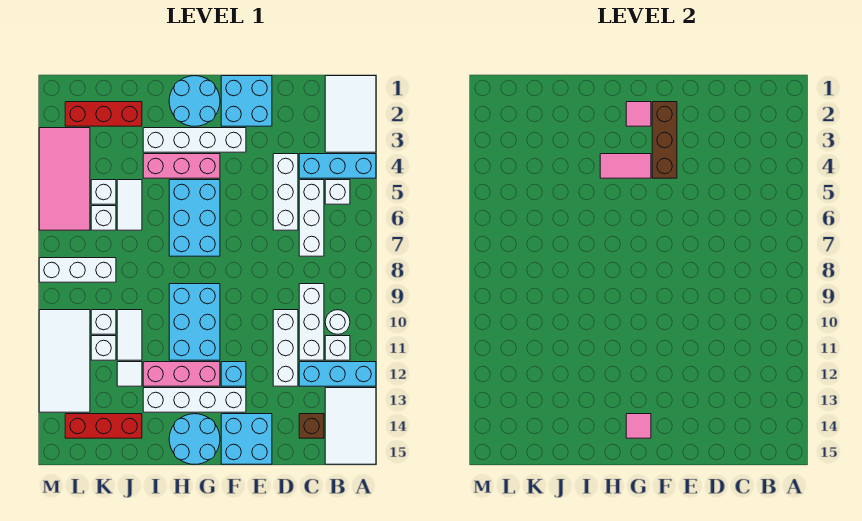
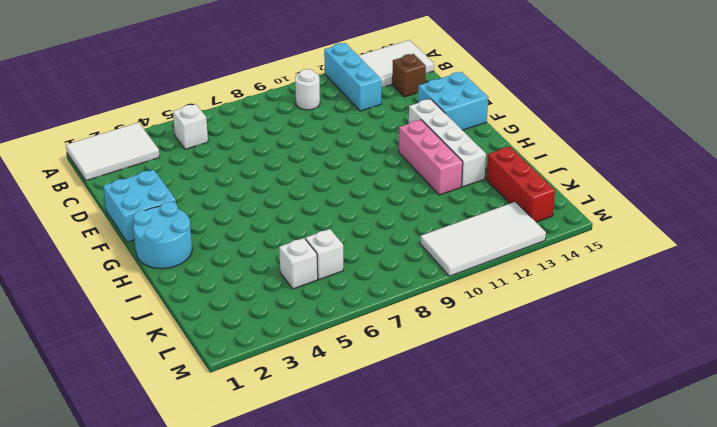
none -> cyan 1x3 brick [299,154,376,178]
none -> white 1x1 brick [325,336,350,360]
none -> white 1x3 brick [299,180,324,256]
none -> white 1x3 brick [299,284,324,360]

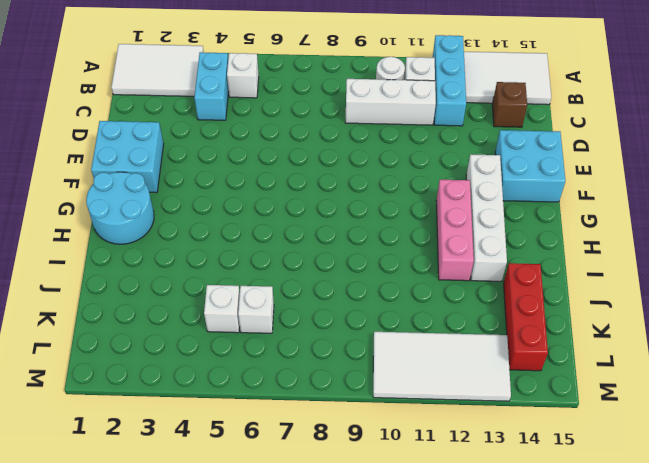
cyan 1x2 brick [194,52,229,120] -> cyan 1x3 brick [299,154,376,178]
none -> white 1x3 brick [299,180,324,256]
none -> white 1x3 brick [273,154,298,230]
none -> white 1x3 brick [273,310,298,386]
none -> white 1x4 brick [143,128,246,152]

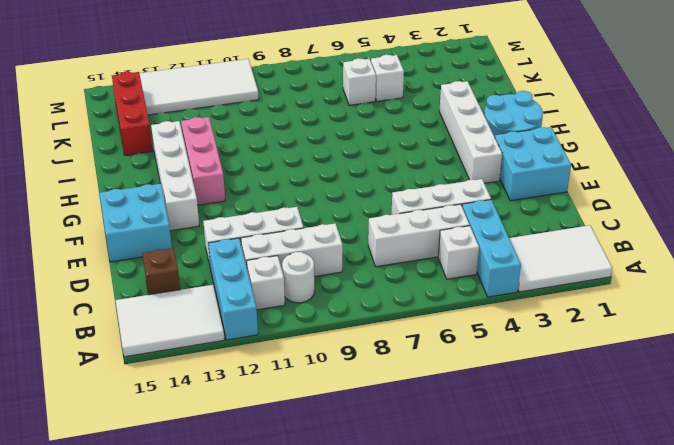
none -> cyan 1x1 brick [221,362,246,386]
none -> pink 1x3 brick [143,154,220,178]
none -> cyan 2x3 brick [169,180,220,256]
none -> cyan 2x3 brick [169,284,220,360]

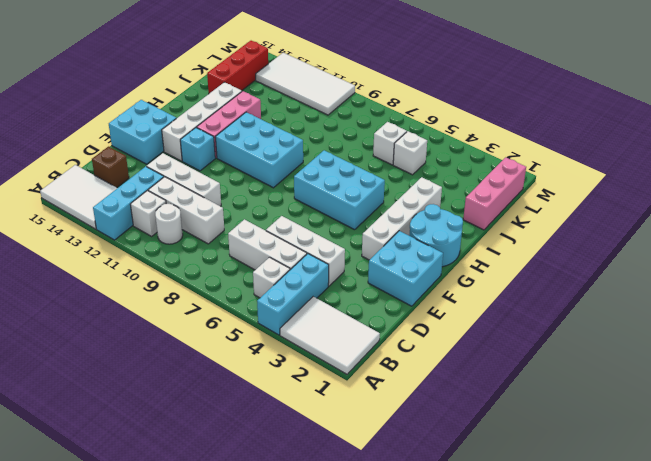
pink 1x3 brick [463,157,526,230] -> pink 1x3 brick moved to [143,154,220,178]
none -> cyan 2x2 round brick [169,414,220,464]
none -> red 1x3 brick [65,102,142,126]
none -> white 1x2 tile [117,180,142,230]
none -> white 1x2 tile [117,310,142,360]

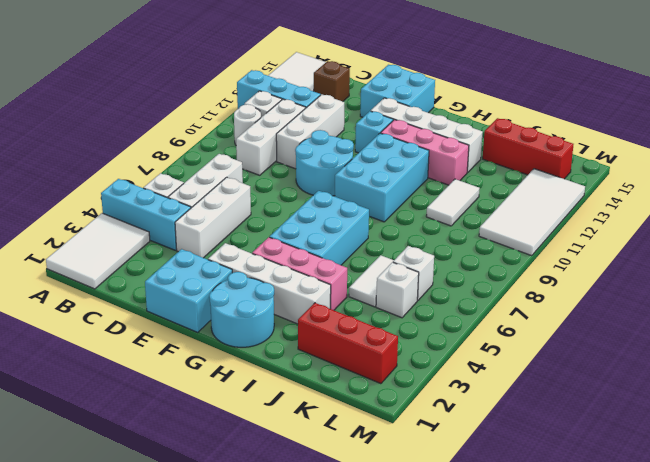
cyan 2x2 round brick [295,130,354,196] -> cyan 2x2 round brick moved to [169,414,220,464]
none -> white 1x1 tile [117,362,142,386]
none -> white 1x3 brick [39,258,116,282]
none -> white 1x1 brick [91,310,116,334]
none -> white 1x1 brick [91,336,116,360]

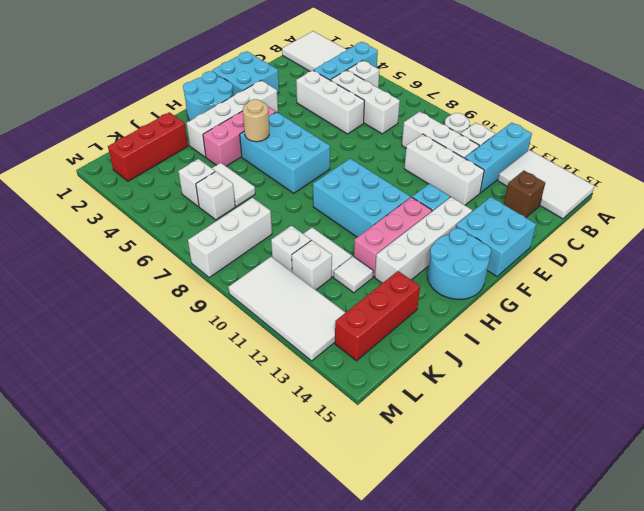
tan 1x1 round brick [243,99,269,142] -> none
none -> pink 2x4 tile [39,128,90,230]
none -> brown 1x3 brick [652,102,677,178]
none -> pink 1x1 tile [626,102,651,126]
none -> pink 1x2 tile [600,154,651,178]

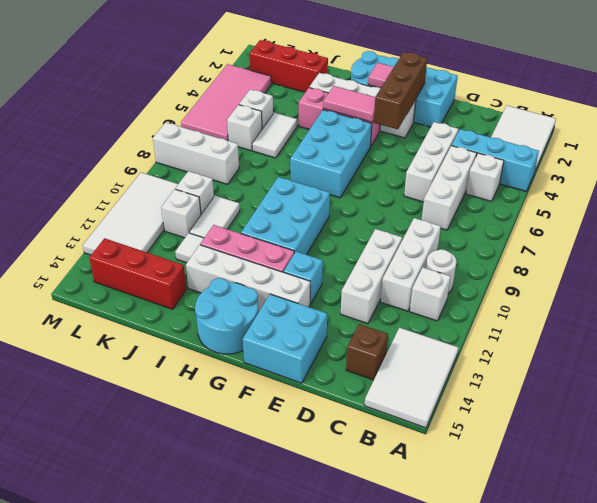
none -> cyan 1x3 brick [299,362,376,386]
none -> pink 1x1 tile [626,414,651,438]

